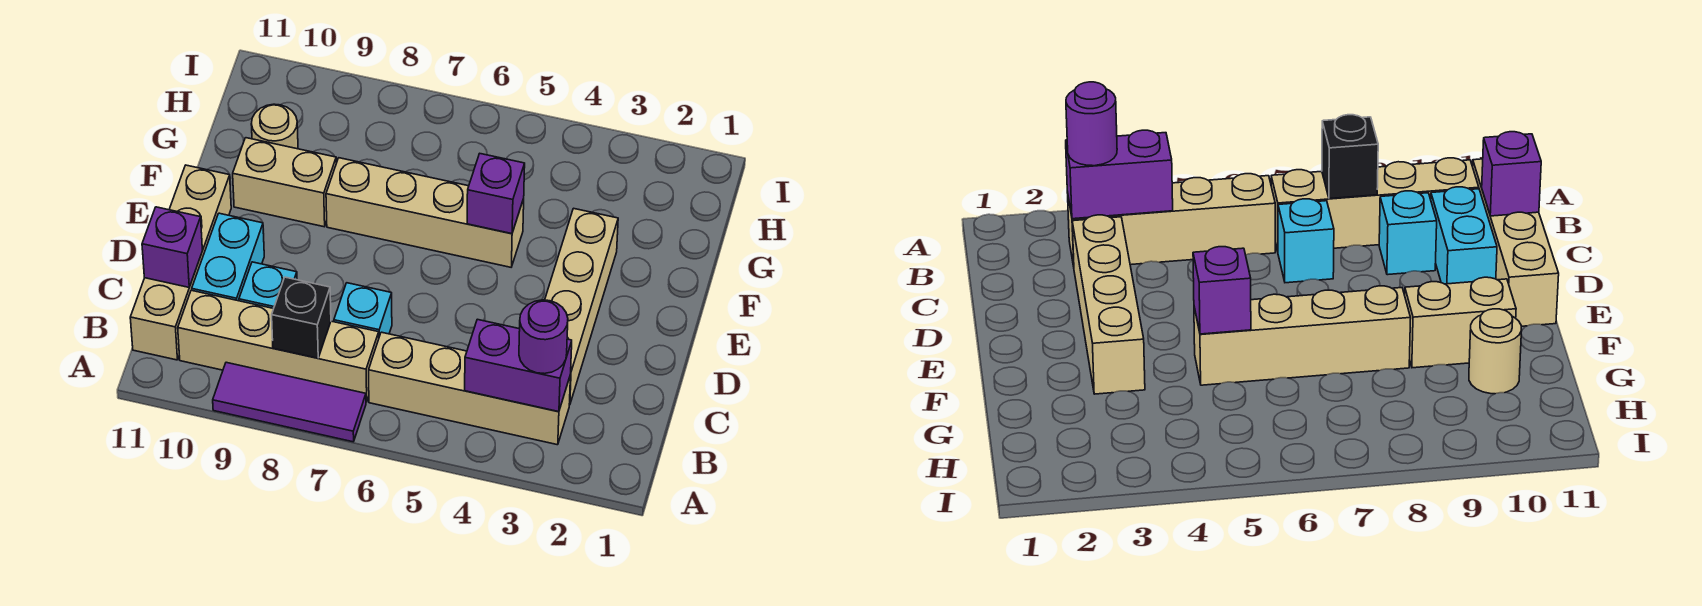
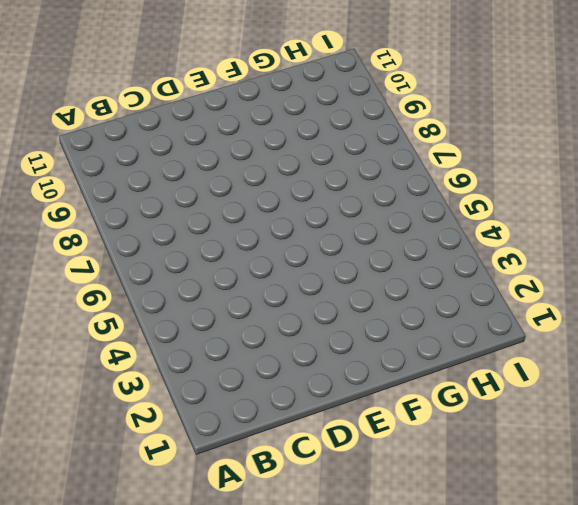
none -> purple 1x3 tile [213,362,366,442]
none -> tan 1x4 brick [369,332,571,445]
none -> tan 1x4 brick [178,290,379,402]

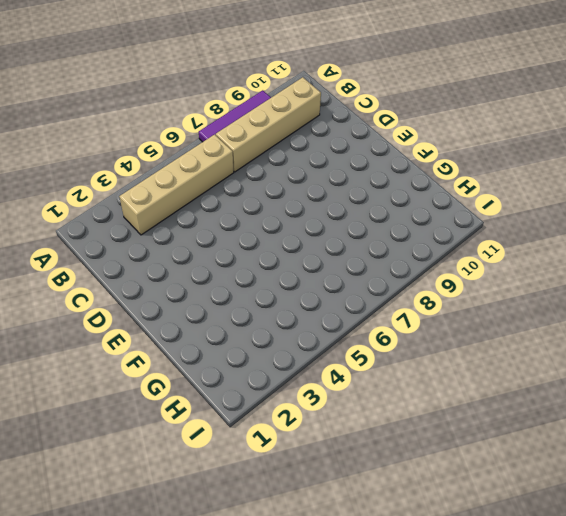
none -> tan 1x4 brick [130,165,231,360]
none -> tan 1x4 brick [545,208,618,405]
none -> cyan 1x1 brick [334,283,392,336]

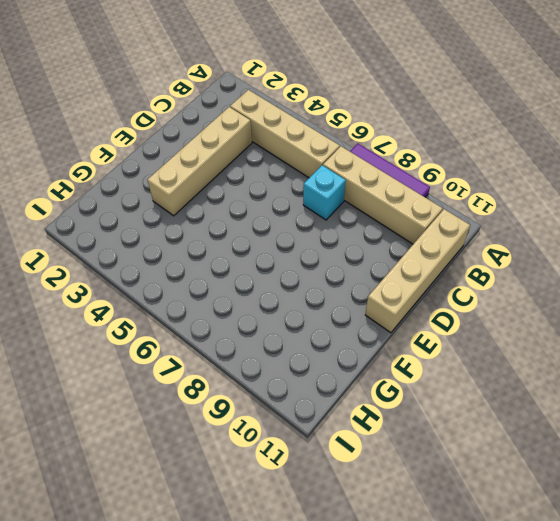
none -> cyan 1x1 brick [239,262,297,309]
none -> cyan 1x2 brick [192,213,264,301]
none -> tan 1x4 brick [326,158,524,267]

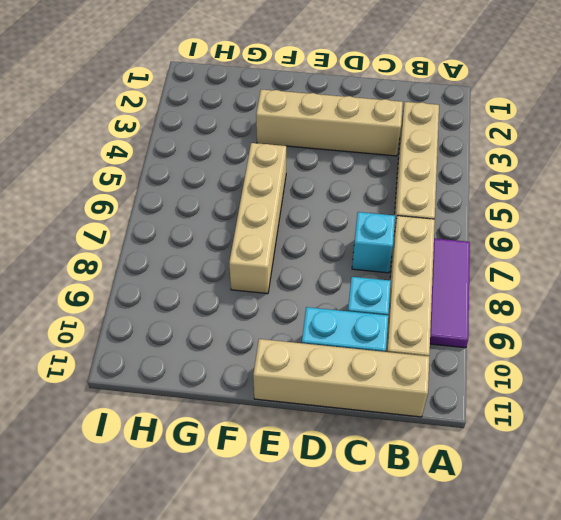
none -> tan 1x2 brick [233,138,336,227]
none -> tan 1x1 round brick [251,104,298,149]
none -> purple 1x2 brick [465,319,572,412]

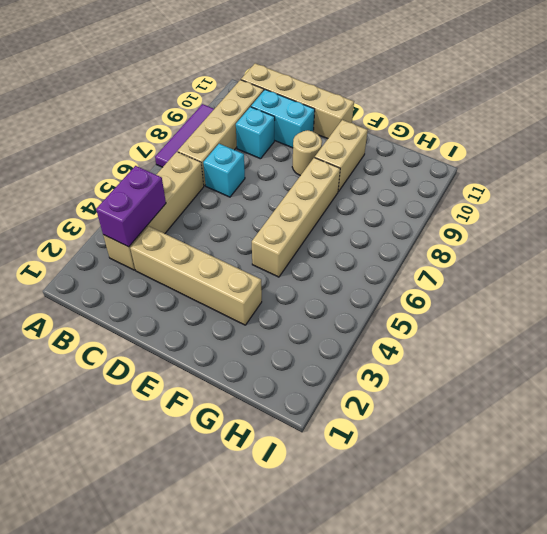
tan 1x1 round brick [292,130,322,176] -> tan 1x1 round brick moved to [251,104,298,149]
none -> black 1x1 brick [272,277,331,358]
none -> purple 1x1 brick [142,207,202,287]
none -> purple 1x1 brick [467,154,525,234]

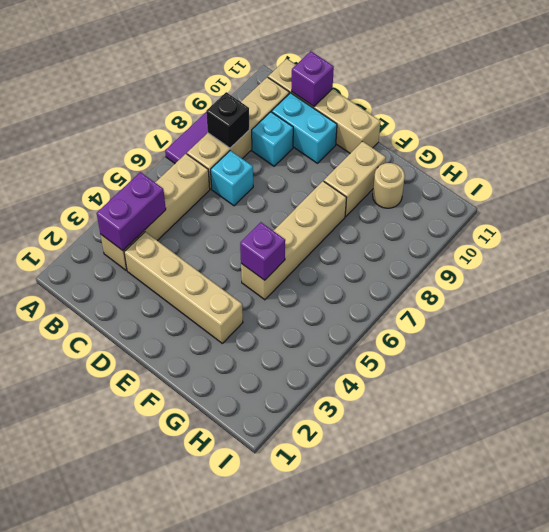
none -> purple 1x1 round brick [519,300,568,374]

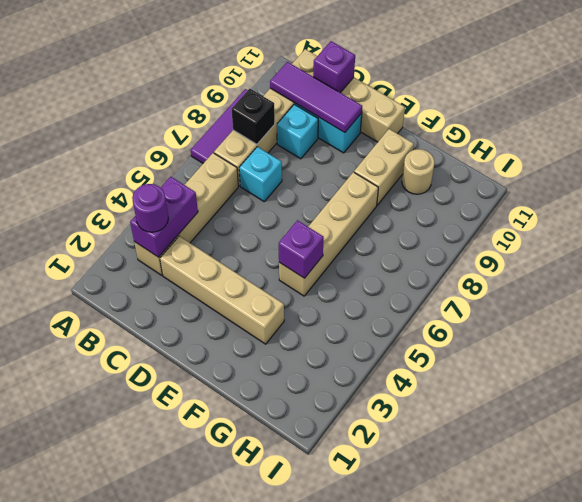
purple 1x3 tile [270,62,362,133] -> none

